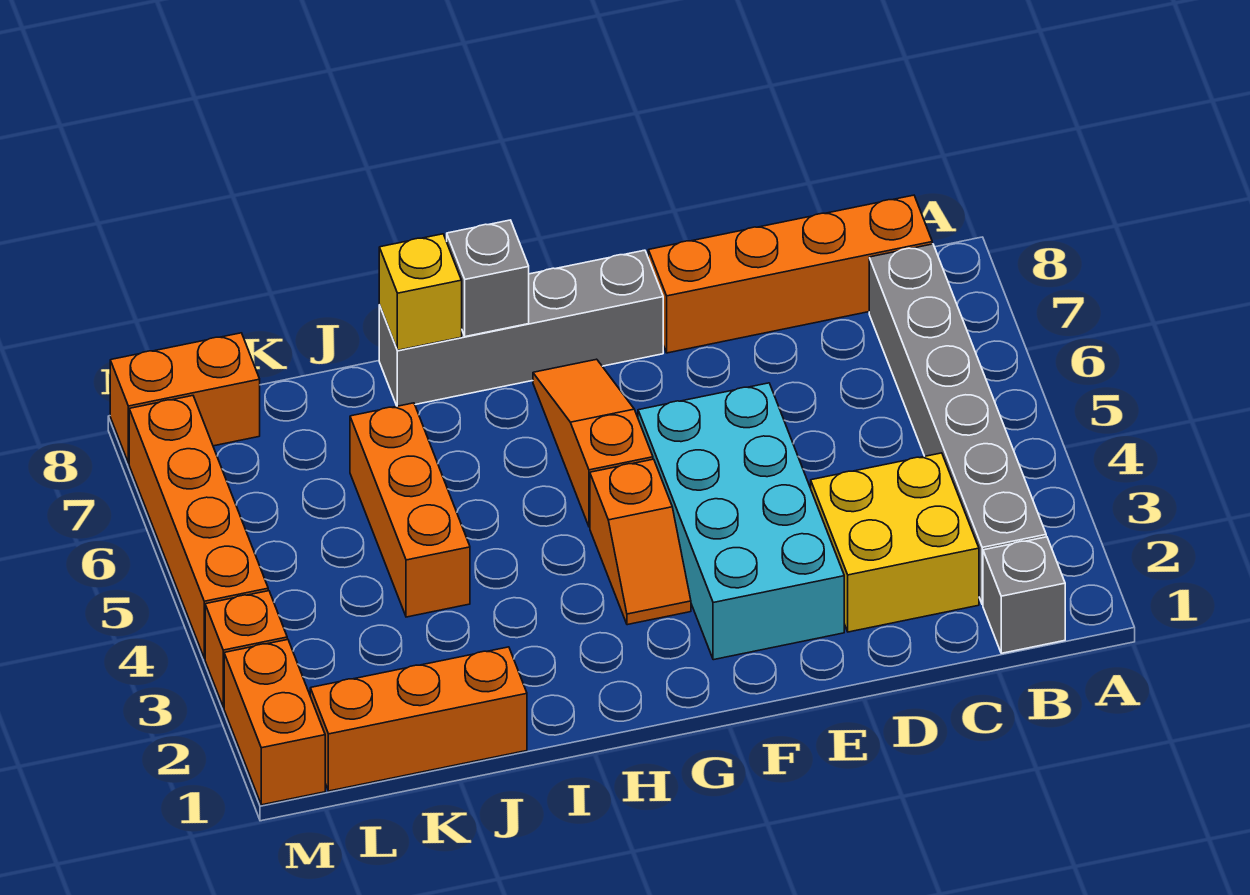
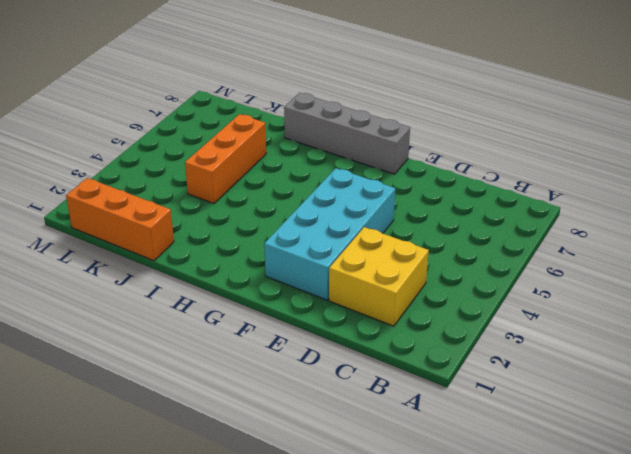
none -> grey 1x1 brick [983,537,1065,653]
none -> grey 1x6 brick [869,244,1046,605]
none -> orange 1x4 brick [648,195,932,353]

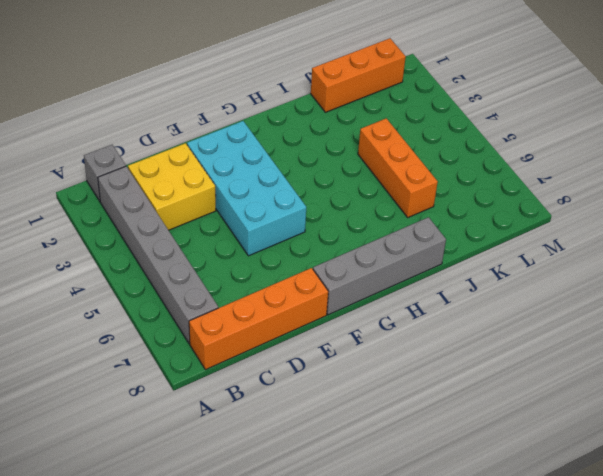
none -> orange 1x2 slope [590,459,691,625]
none -> orange 1x3 slope [533,359,653,527]
none -> orange 1x2 brick [110,333,260,463]

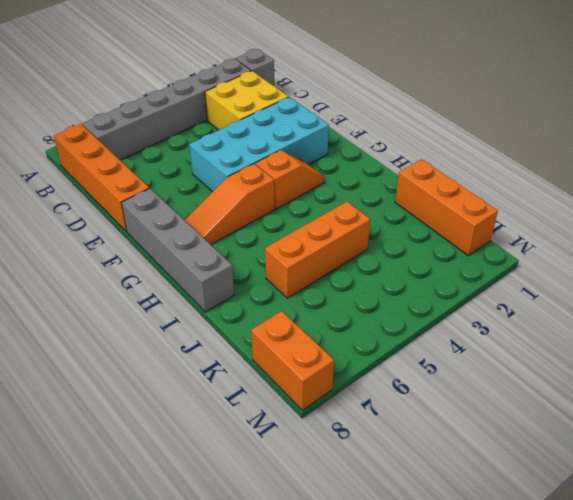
none -> orange 1x2 brick [224,639,325,805]
none -> orange 1x1 brick [205,591,287,707]
none -> orange 1x4 brick [129,396,268,658]

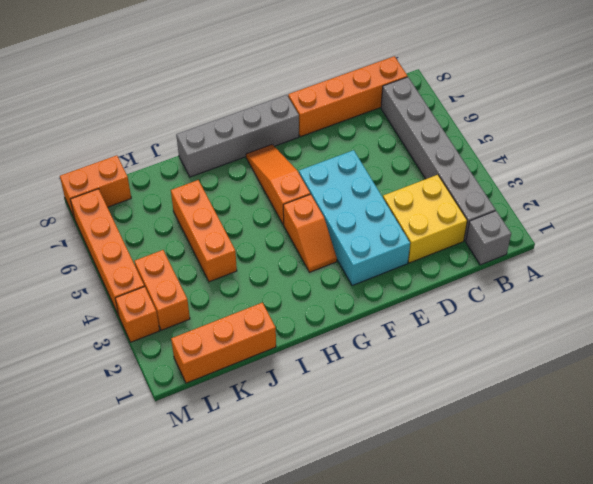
orange 1x2 brick [135,250,190,330] -> orange 1x2 brick moved to [224,639,325,805]
none -> grey 1x1 brick [447,220,529,337]
none -> yellow 1x1 brick [379,234,462,350]

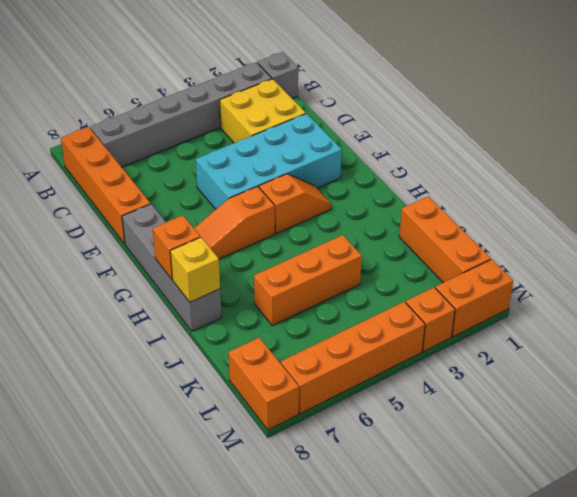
orange 1x1 brick [153,215,200,279] -> grey 1x1 brick [447,220,529,337]

